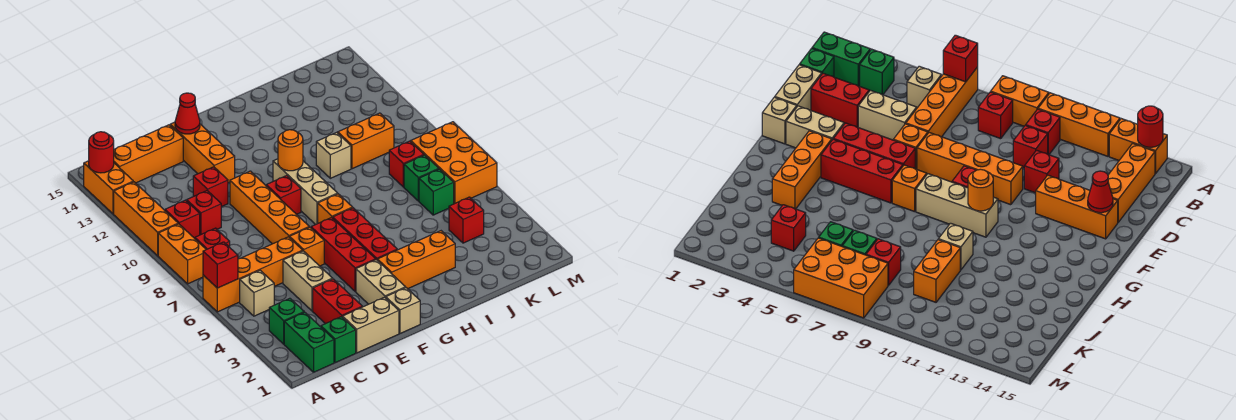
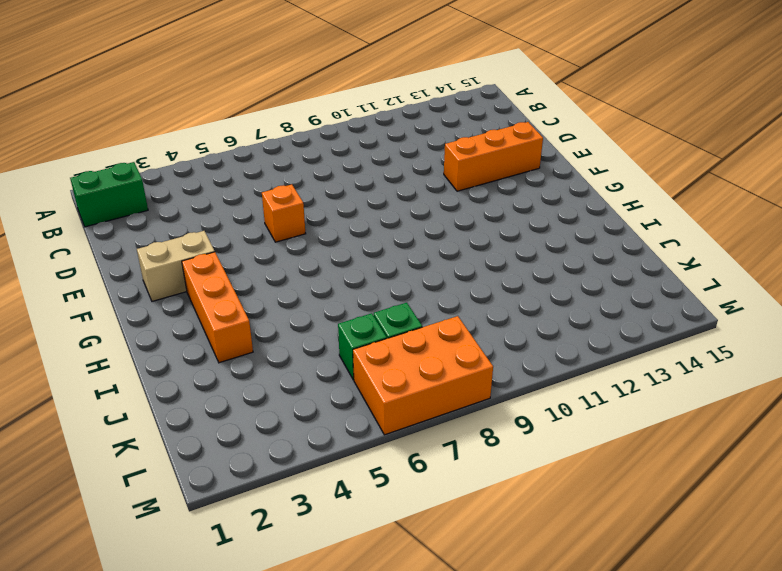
none -> orange 1x4 brick [203,237,303,312]
none -> orange 1x2 brick [158,224,206,284]
none -> orange 1x3 brick [114,182,178,256]
none -> orange 1x2 brick [84,161,133,214]

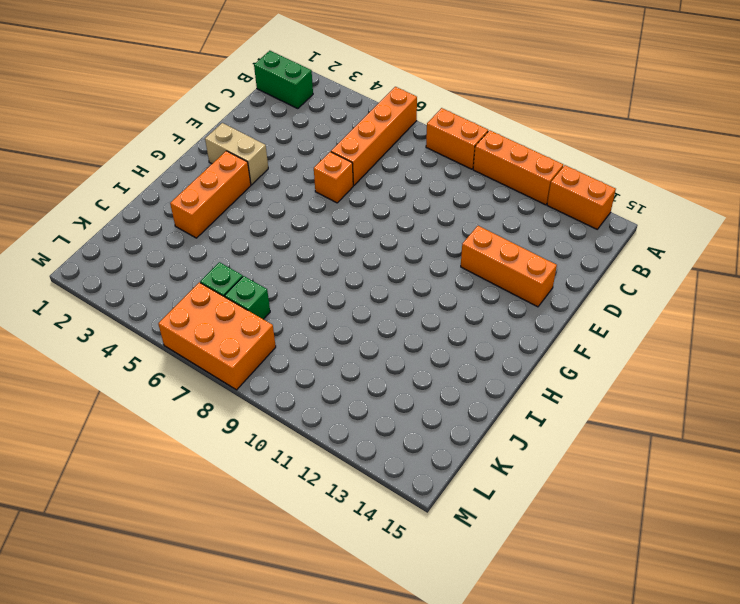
none -> green 1x1 brick [269,298,304,344]
none -> tan 1x1 brick [240,270,274,316]
none -> red 1x1 brick [195,228,230,250]
none -> red 1x1 brick [165,200,200,238]

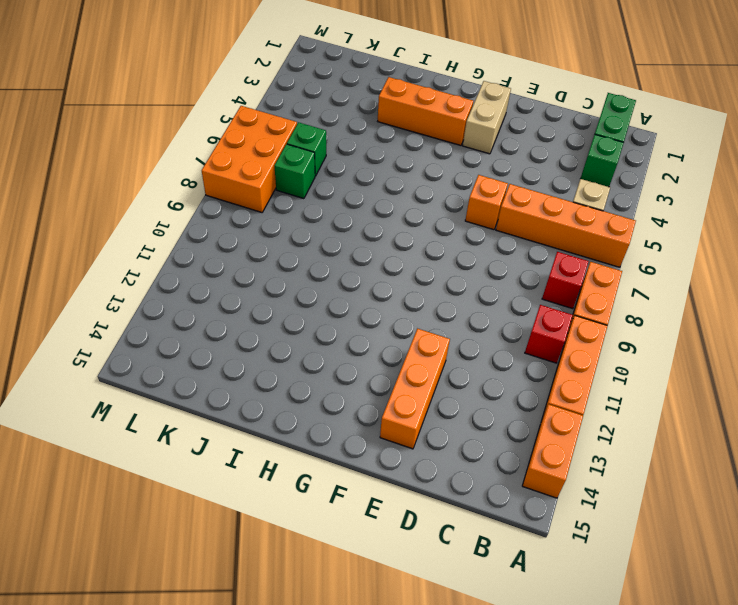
none -> orange 1x3 brick [114,125,183,183]
none -> green 1x1 brick [321,317,356,363]
none -> red 1x1 brick [187,191,221,235]
none -> tan 1x2 brick [343,297,399,353]

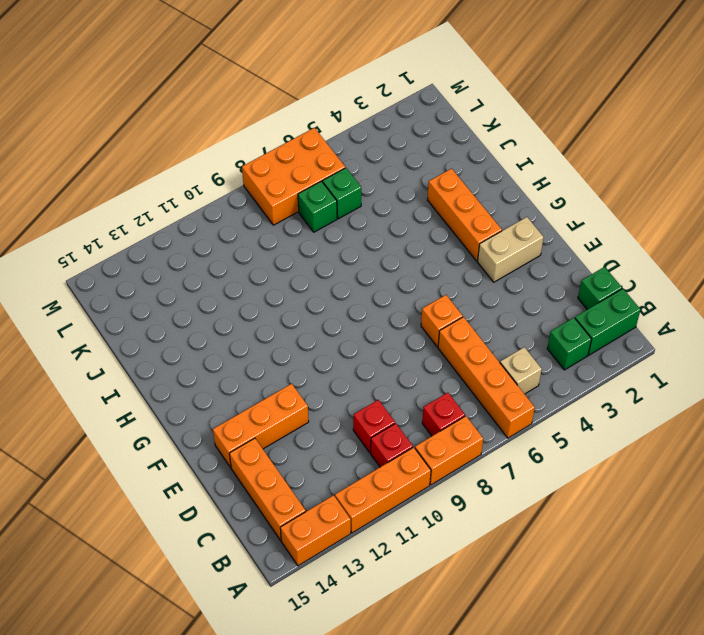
none -> tan 1x2 brick [343,297,399,353]
none -> red 1x2 brick [313,279,362,324]
none -> tan 1x2 brick [283,251,333,311]
none -> red 1x1 brick [193,167,228,207]

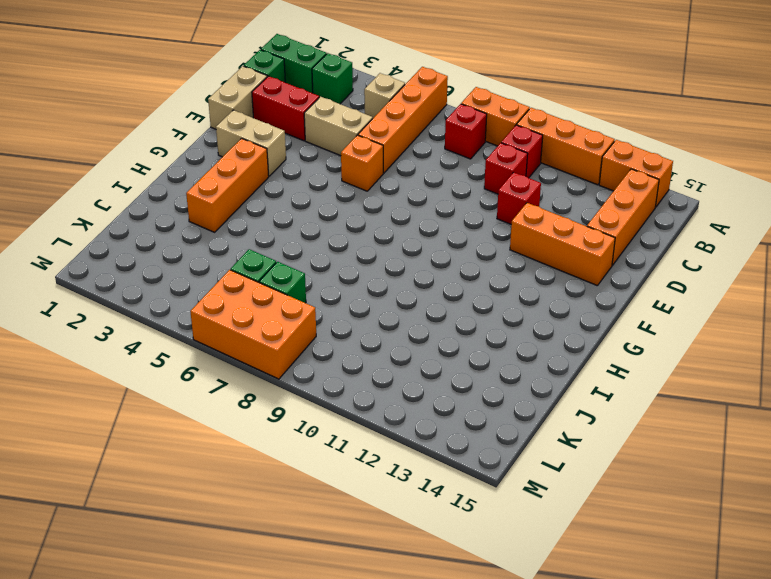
none -> orange 1x4 brick [230,171,309,244]
none -> tan 1x1 brick [386,288,420,333]
none -> red 1x3 brick [311,218,376,292]
none -> red 1x1 brick [266,176,301,214]

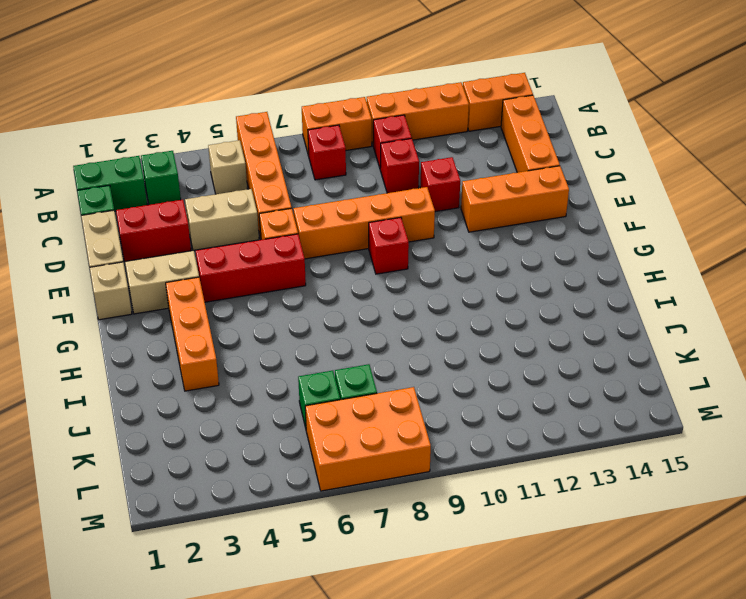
none -> red 1x3 brick [333,208,397,260]
none -> orange 1x1 brick [318,194,353,223]
none -> tan 1x3 brick [273,159,338,225]
none -> tan 1x1 brick [316,132,351,178]

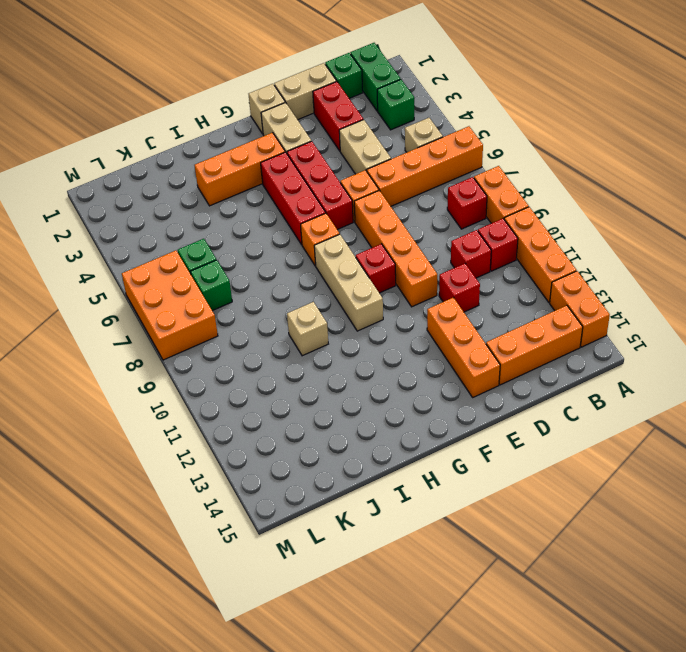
none -> orange 1x2 brick [338,113,394,169]
none -> red 1x1 brick [449,197,484,243]
none -> red 1x1 brick [389,141,424,187]
none -> red 1x1 brick [203,242,238,288]

